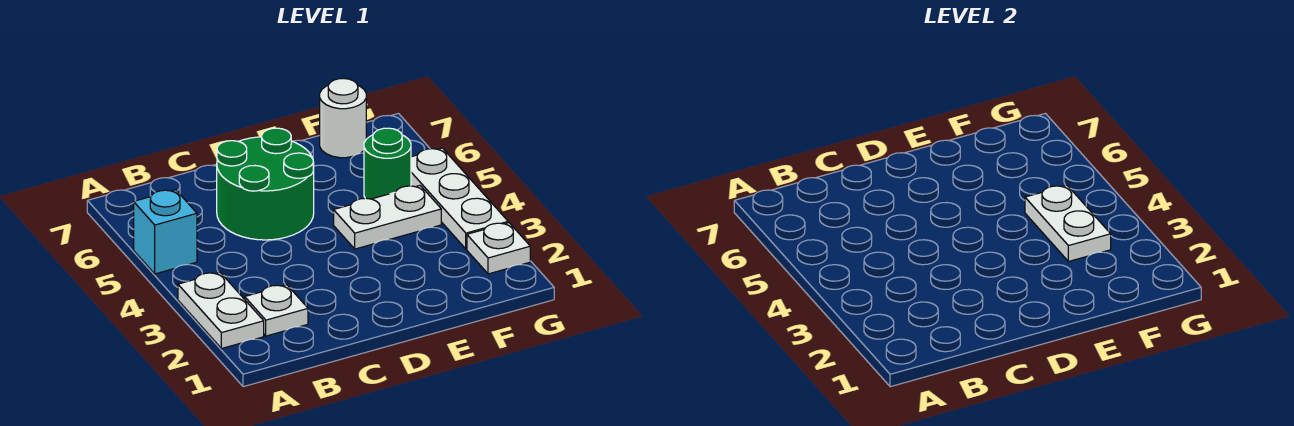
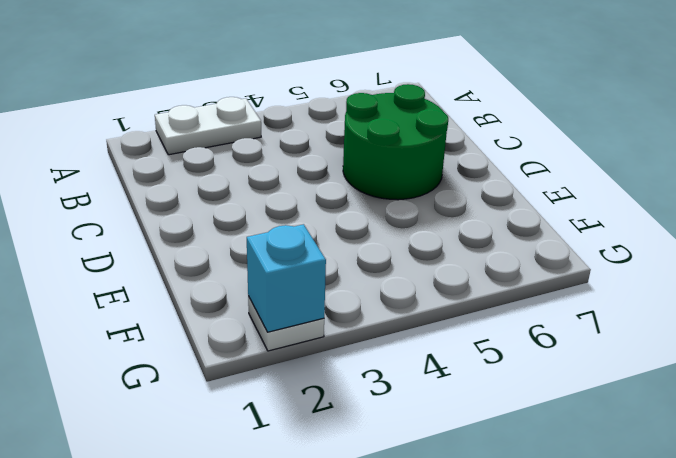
cyan 1x1 brick [247,224,326,332] -> cyan 1x1 brick moved to [134,190,197,274]
none -> white 1x1 plate [245,285,308,336]
none -> white 1x2 plate [334,186,441,249]

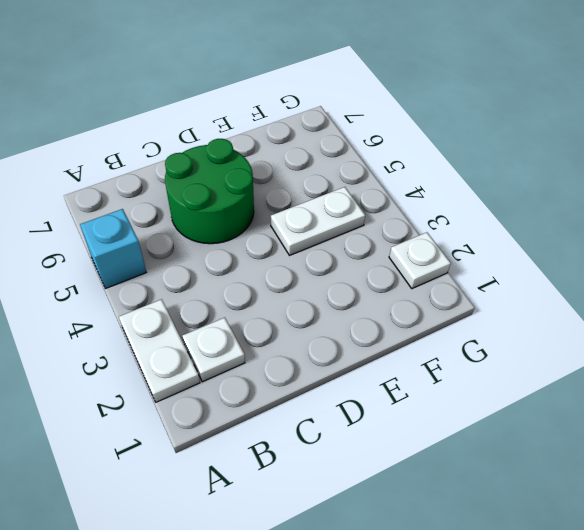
none -> green 1x1 round brick [364,128,411,199]
none -> white 1x1 round brick [320,78,366,158]

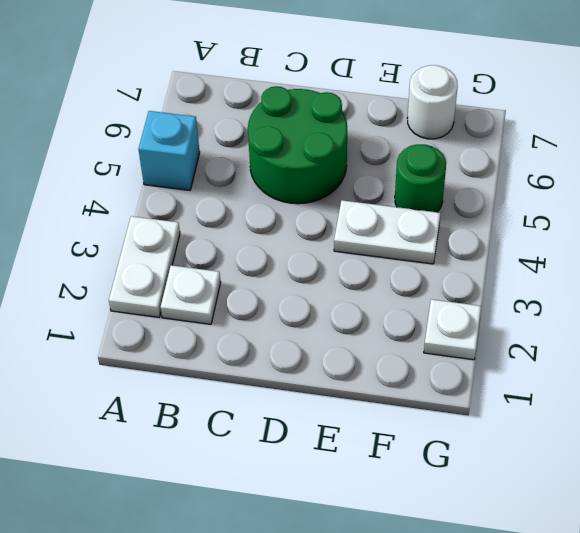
none -> white 1x3 plate [411,148,508,249]
none -> white 1x2 plate [1025,186,1111,262]

